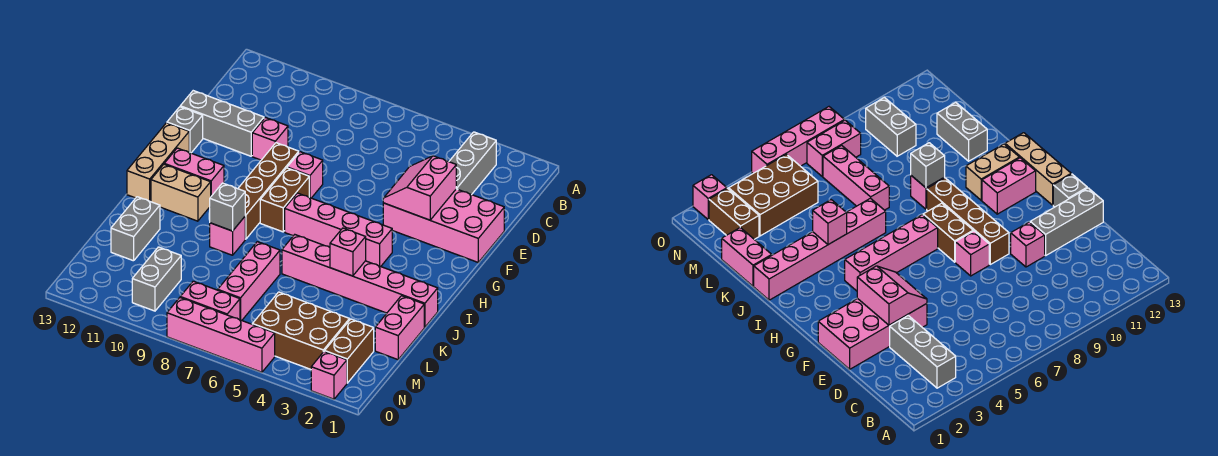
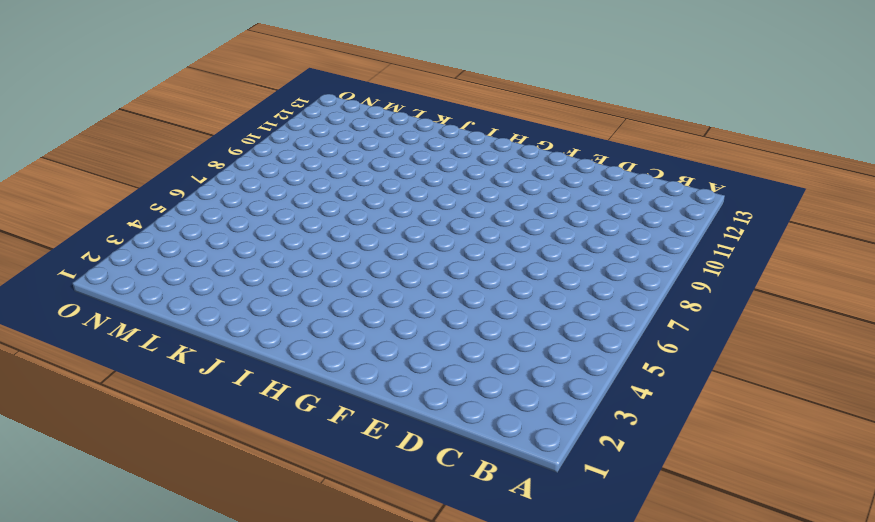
none -> grey 1x3 brick [449,132,496,195]
none -> pink 2x4 brick [383,189,504,262]
none -> pink 1x1 brick [252,118,288,160]

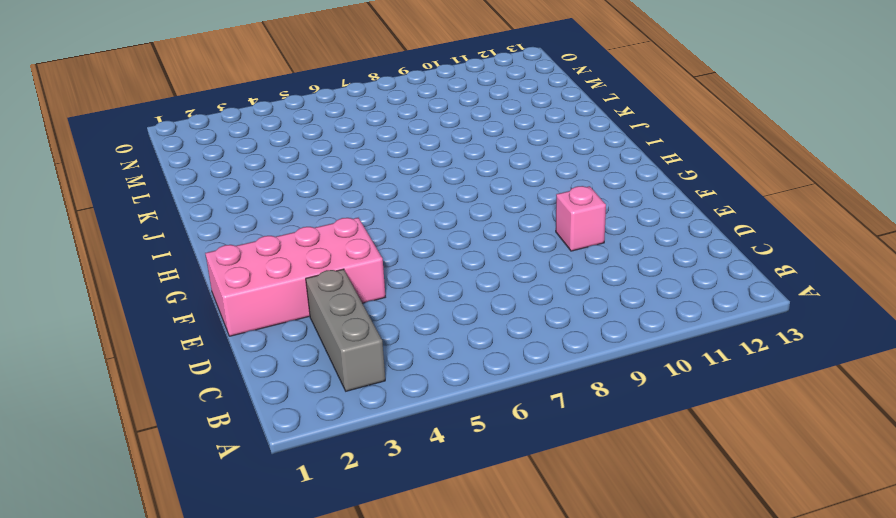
none -> grey 1x3 brick [180,91,264,156]
none -> pink 1x1 brick [287,152,323,198]
none -> brown 1x4 brick [238,143,299,239]

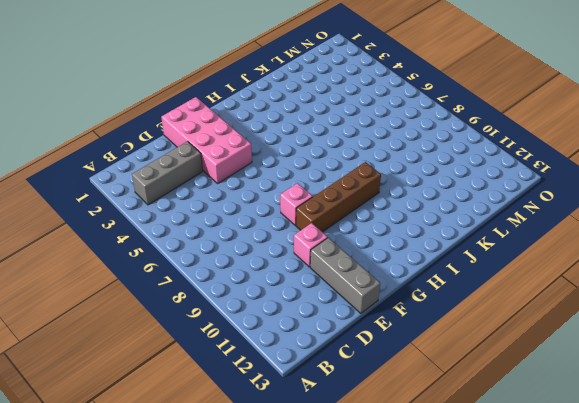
none -> grey 1x1 brick [167,107,203,153]
none -> brown 1x2 brick [260,168,309,232]
none -> tan 1x3 brick [127,123,189,202]

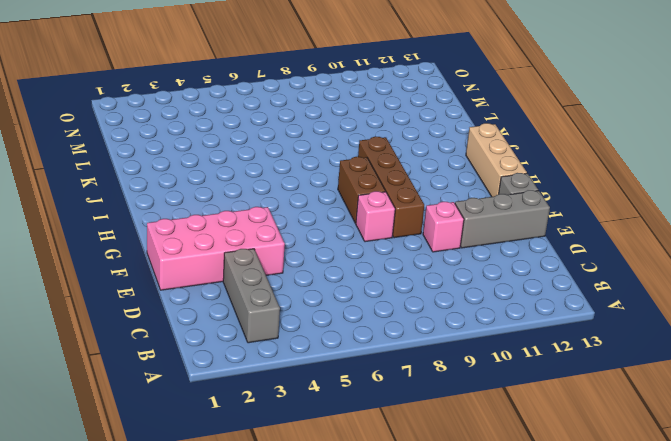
none -> pink 1x4 brick [285,193,392,266]
none -> pink 1x2 brick [164,148,224,196]
none -> tan 1x2 brick [151,164,211,221]

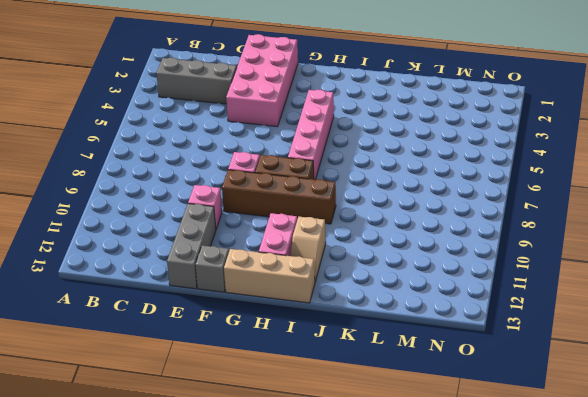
tan 1x2 slope [290,217,326,281] -> tan 1x2 brick [151,164,211,221]
none -> pink 1x6 brick [282,235,438,327]
none -> pink 1x1 brick [210,217,245,255]
none -> pink 1x2 brick [375,296,424,360]

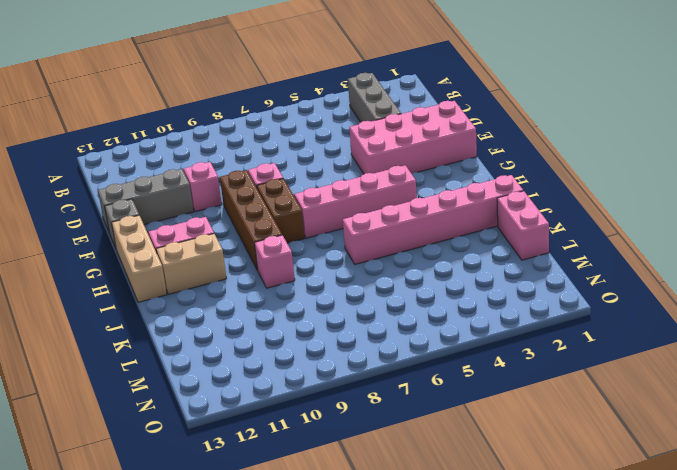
none -> pink 1x3 brick [218,242,280,320]
none -> grey 1x2 brick [111,197,160,261]
none -> brown 1x2 brick [325,319,374,383]

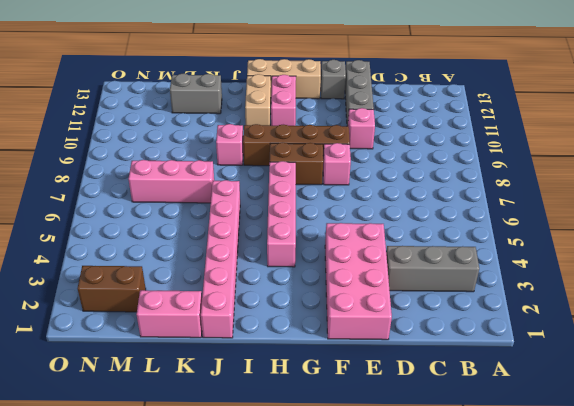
none -> brown 2x3 brick [252,292,350,369]
none -> grey 1x2 brick [132,247,181,311]
none -> pink 1x2 brick [180,281,240,320]

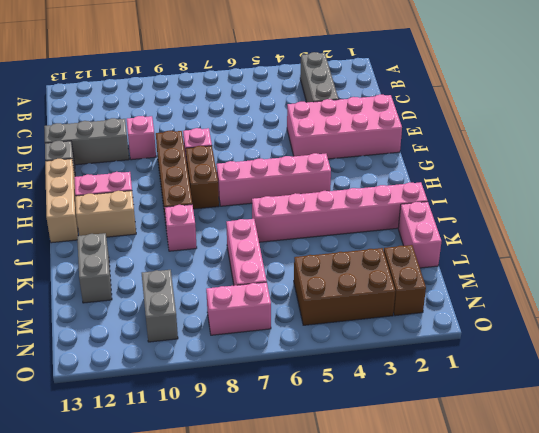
none -> pink 1x1 brick [311,351,347,399]
none -> pink 1x4 brick [167,298,275,372]
none -> pink 2x2 slope [383,156,456,220]

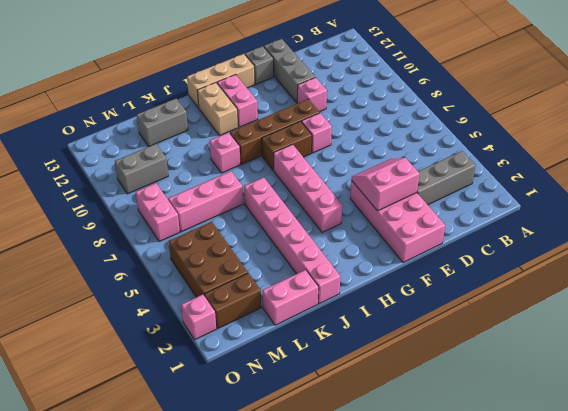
none -> pink 1x4 brick [167,298,275,372]
none -> pink 1x1 brick [330,228,366,276]
none -> grey 1x1 brick [210,183,245,231]

